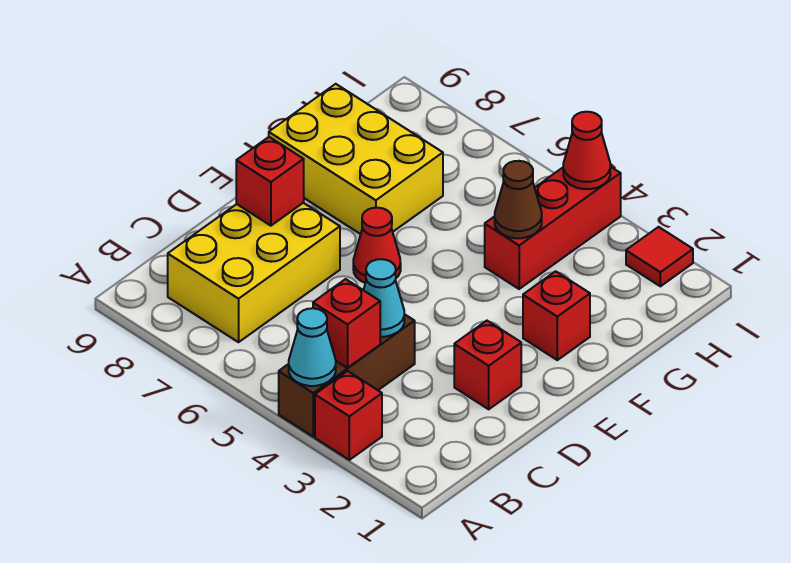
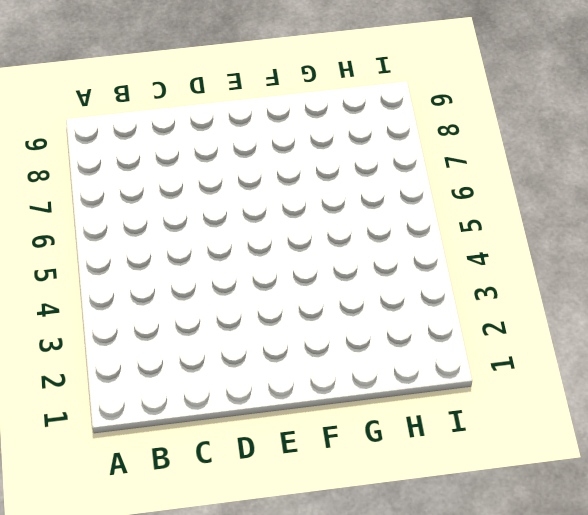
none -> red 1x1 brick [315,371,382,460]
none -> brown 1x3 brick [279,314,415,437]
none -> yellow 2x3 brick [168,203,340,342]

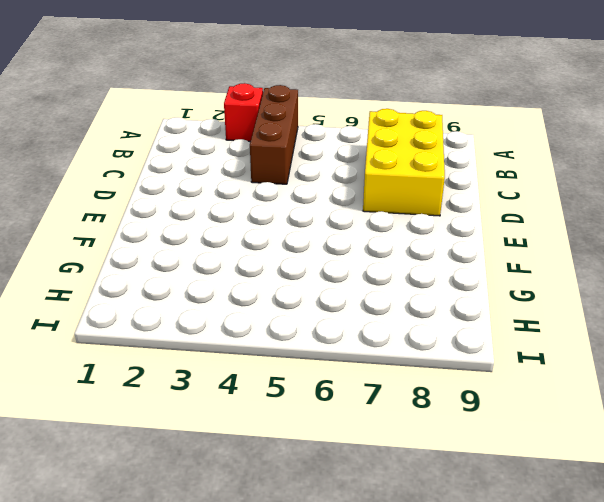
none -> red 1x1 brick [454,321,521,409]
none -> red 1x1 cone [353,208,401,283]
none -> red 1x1 brick [523,271,590,360]

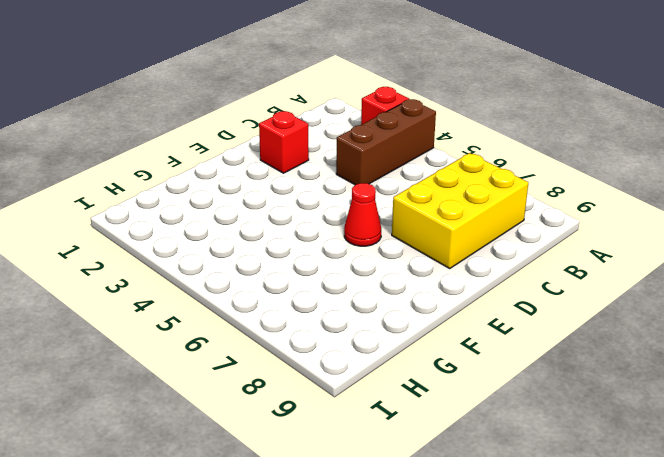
none -> red 1x1 brick [523,271,590,360]
none -> yellow 2x3 brick [269,84,443,234]
none -> red 1x3 brick [485,167,621,289]

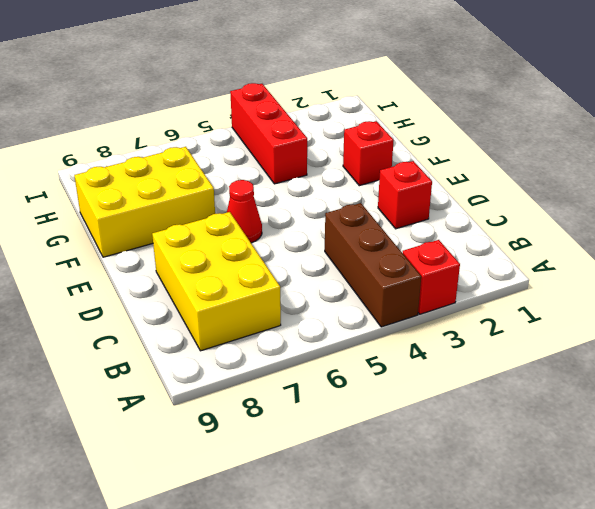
none -> red 1x1 tile [626,227,693,286]
none -> cyan 1x1 cone [289,308,336,386]
none -> red 1x1 brick [313,279,380,368]

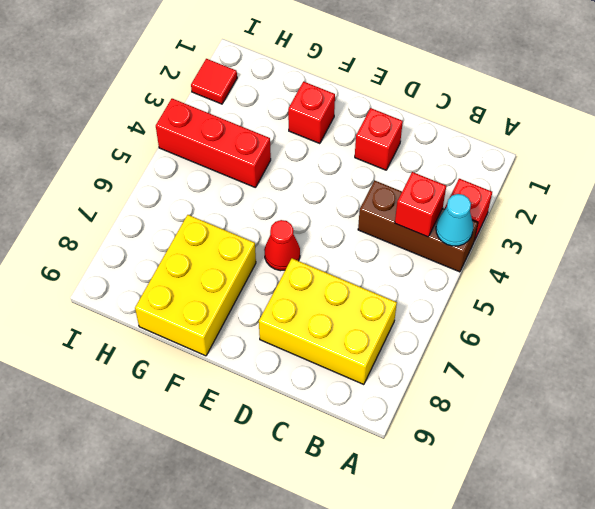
none -> cyan 1x1 cone [364,259,404,337]
none -> red 1x1 brick [236,137,304,226]
none -> brown 1x1 cone [495,161,542,238]

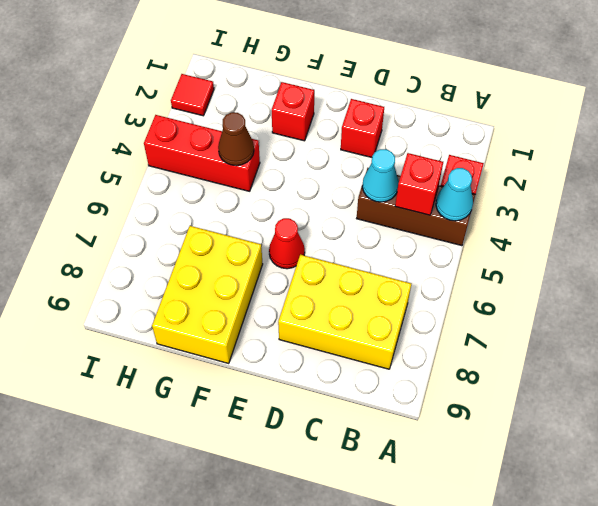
none -> red 1x1 brick [236,137,304,226]
none -> red 1x1 cone [563,112,610,189]

